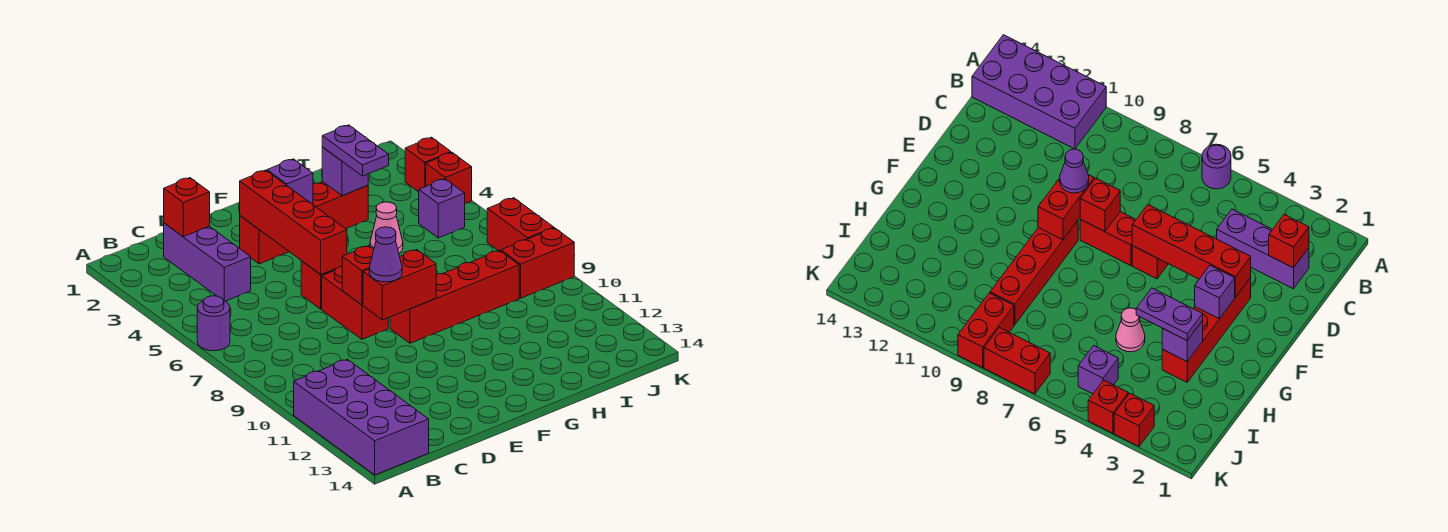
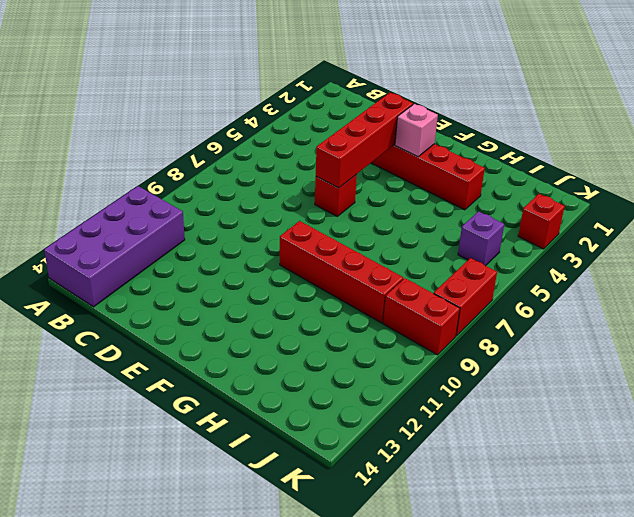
pink 1x1 brick [395,104,438,157] -> purple 1x1 brick [267,159,313,204]
none -> purple 1x1 round brick [197,296,230,351]
none -> purple 1x3 brick [164,223,251,301]
none -> red 1x2 brick [322,266,388,339]

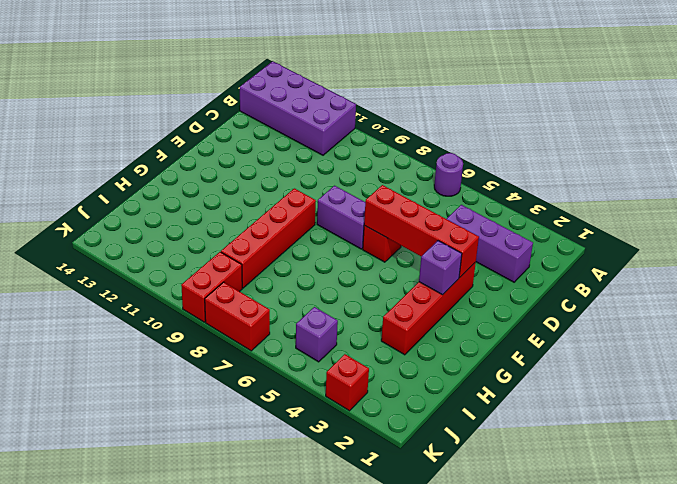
purple 1x2 brick [317,186,365,249] -> red 1x2 brick [322,266,388,339]
none -> pink 1x1 cone [370,202,403,254]
none -> red 1x1 brick [426,153,472,203]
none -> red 1x1 brick [164,178,210,237]

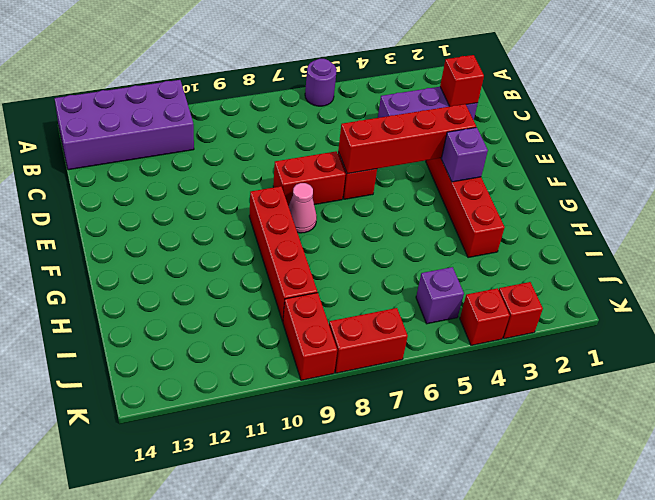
pink 1x1 cone [288,183,317,233] -> pink 1x1 cone moved to [370,202,403,254]
none -> red 1x1 brick [342,246,374,305]
none -> red 1x2 brick [363,250,436,320]
none -> purple 1x1 brick [322,147,368,196]

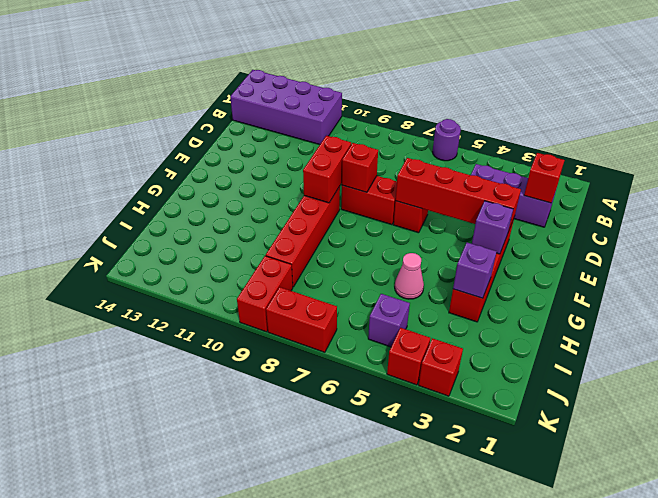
none -> purple 1x1 cone [369,227,402,282]
none -> purple 1x2 plate [322,125,389,176]

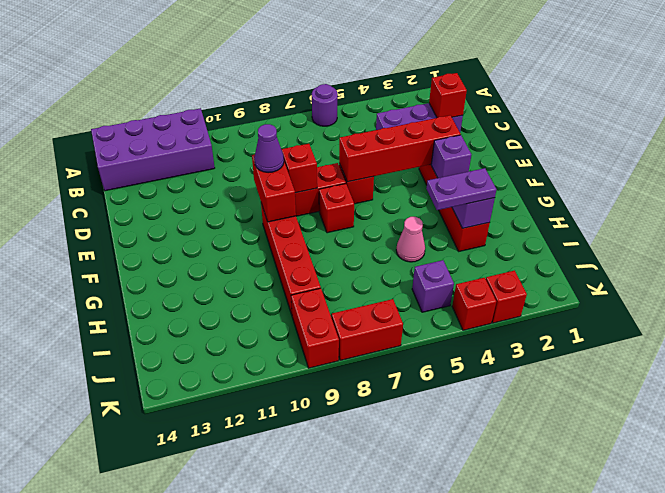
red 1x1 brick [319,184,354,233] -> none

